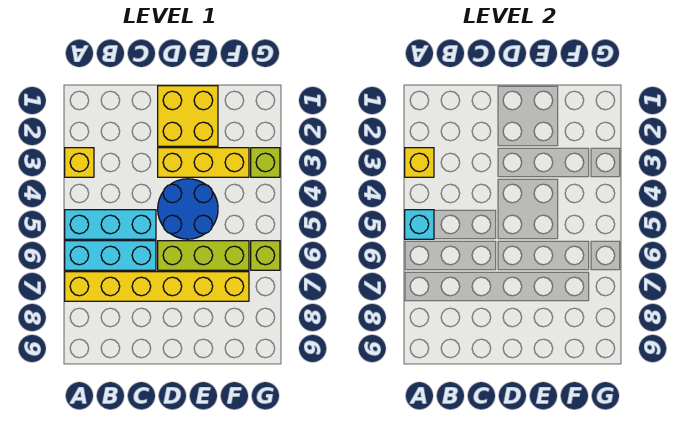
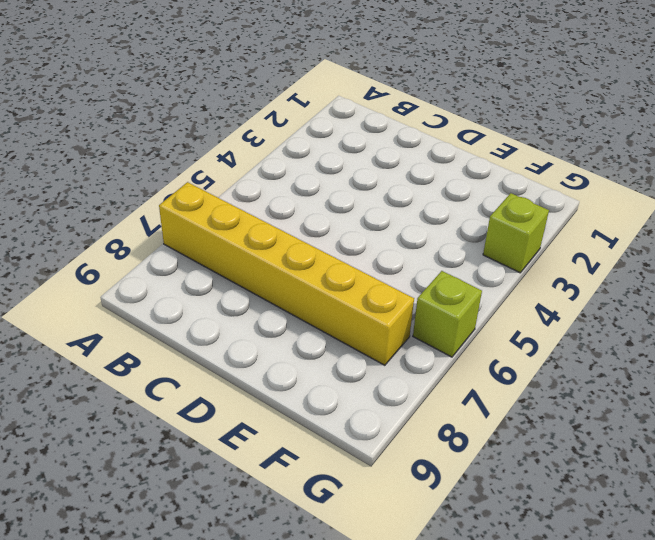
none -> yellow 1x1 brick [65,148,94,177]
none -> cyan 1x3 brick [65,210,156,239]
none -> cyan 1x3 brick [65,241,156,270]

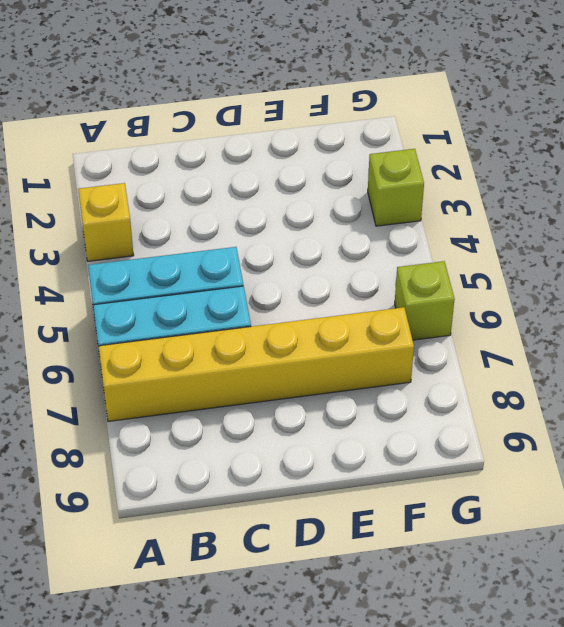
none -> yellow 2x2 brick [158,86,218,146]
none -> yellow 1x3 brick [158,148,249,177]
none -> blue 2x2 round brick [158,179,218,239]

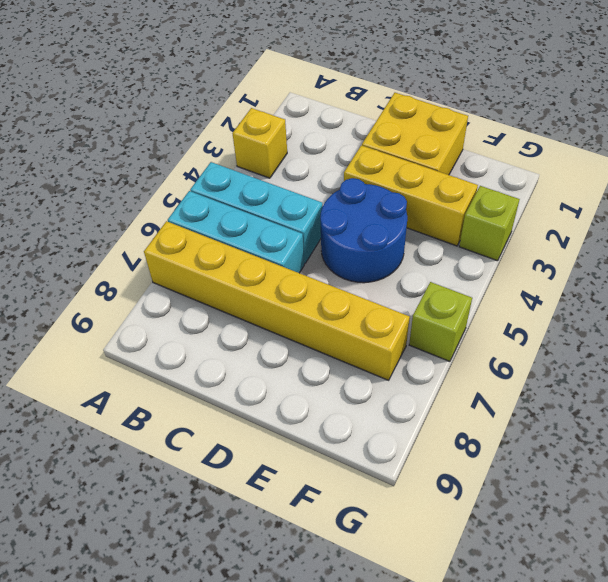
none -> lime 1x3 brick [158,241,249,270]
none -> yellow 1x1 brick [405,148,434,177]
none -> cyan 1x1 brick [405,210,434,239]

